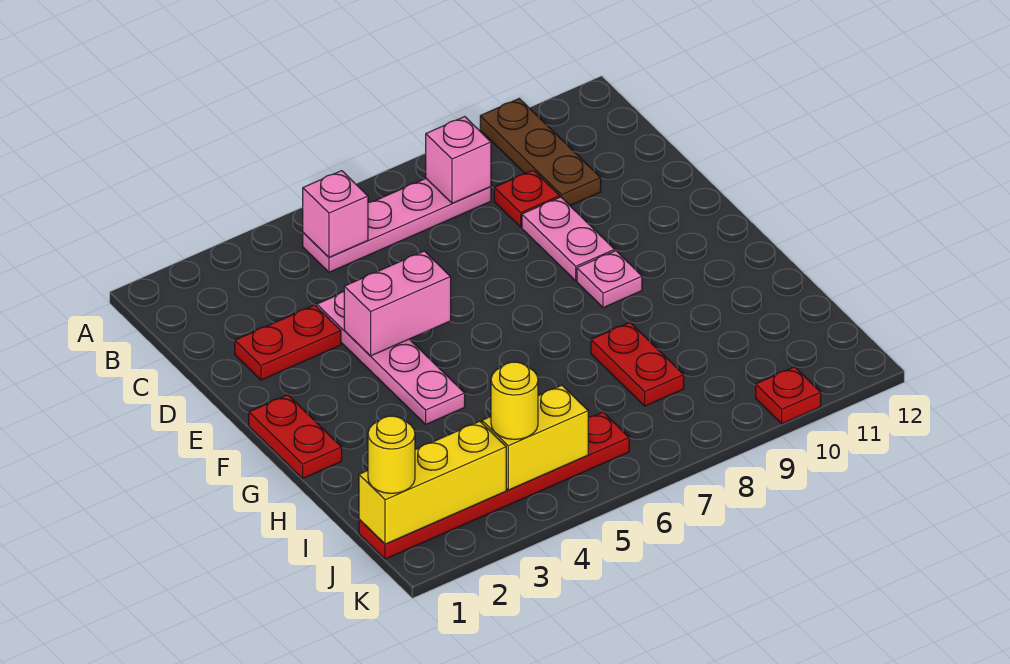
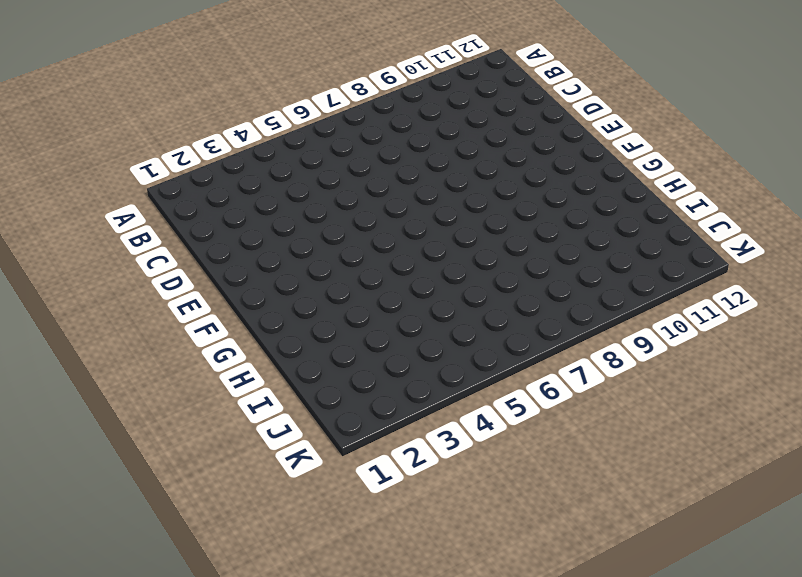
none -> brown 1x3 plate [480,99,601,205]
none -> pink 1x4 plate [303,179,491,272]
none -> red 1x1 plate [494,170,560,227]

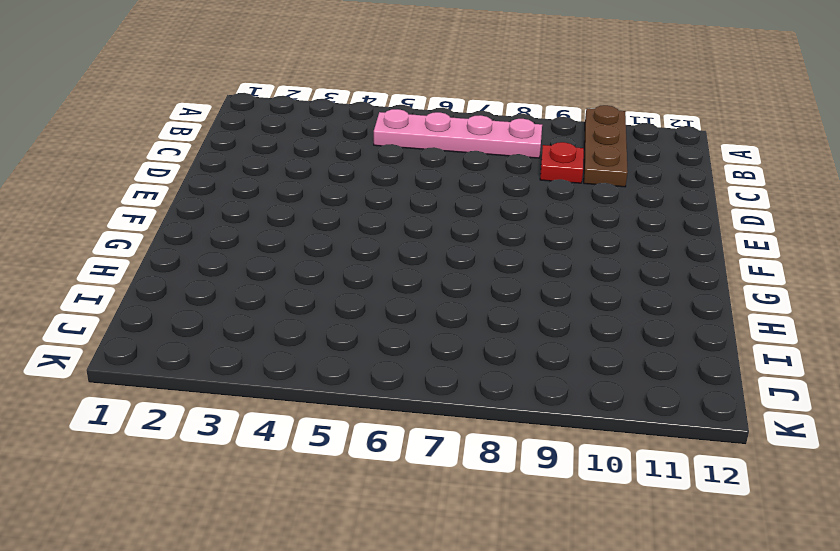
none -> red 1x2 plate [235,305,341,380]
none -> pink 1x4 plate [317,292,465,424]
none -> pink 1x2 plate [522,197,615,281]

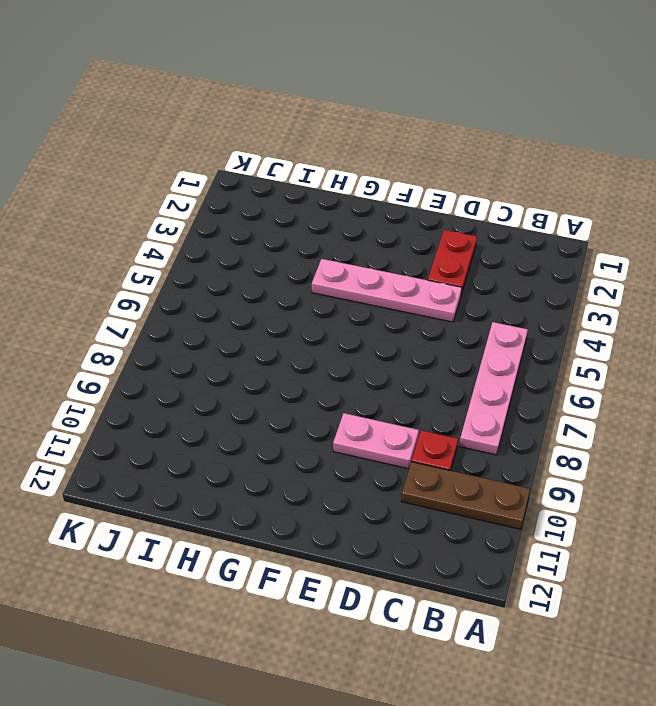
none -> red 1x2 plate [249,395,342,478]
none -> pink 1x1 plate [577,251,642,308]
none -> red 1x2 plate [591,323,684,406]

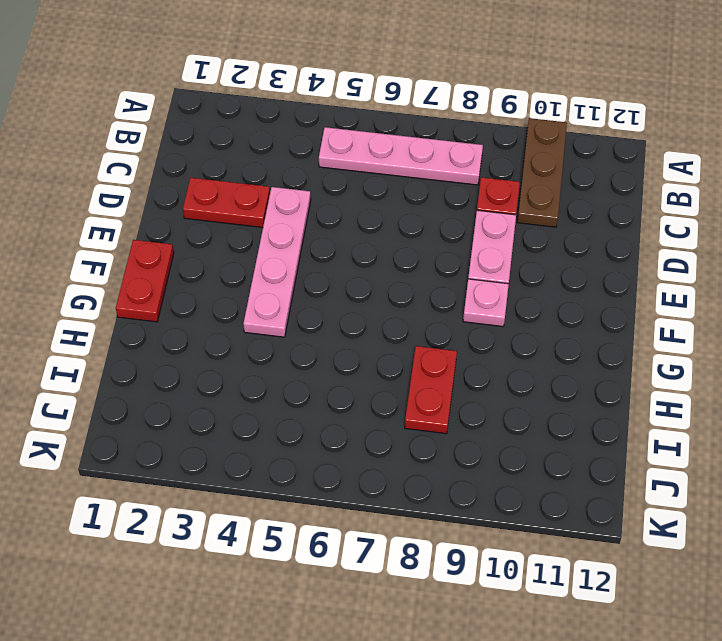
none -> red 1x6 plate [359,412,629,559]
none -> red 1x1 plate [756,367,821,424]
none -> pink 1x1 brick [303,171,368,257]

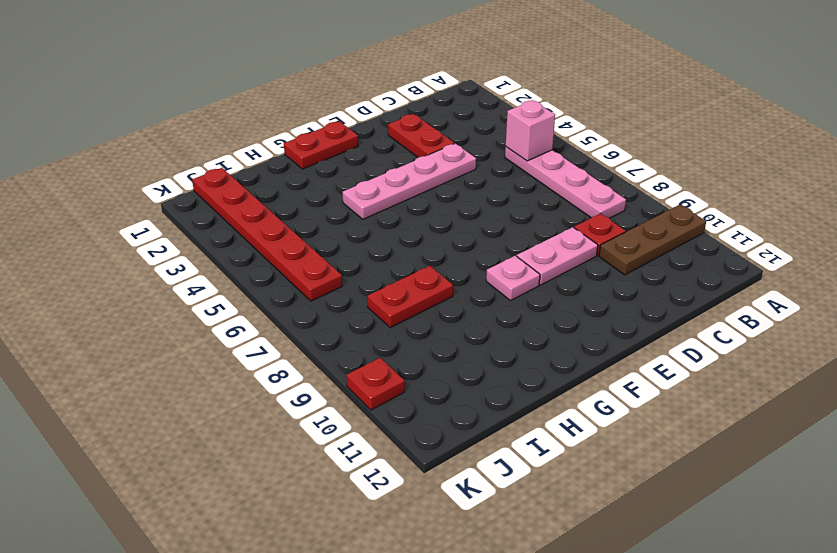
none -> pink 1x1 brick [426,117,491,203]
none -> pink 1x2 brick [344,251,451,356]
none -> yellow 1x3 brick [359,421,506,544]

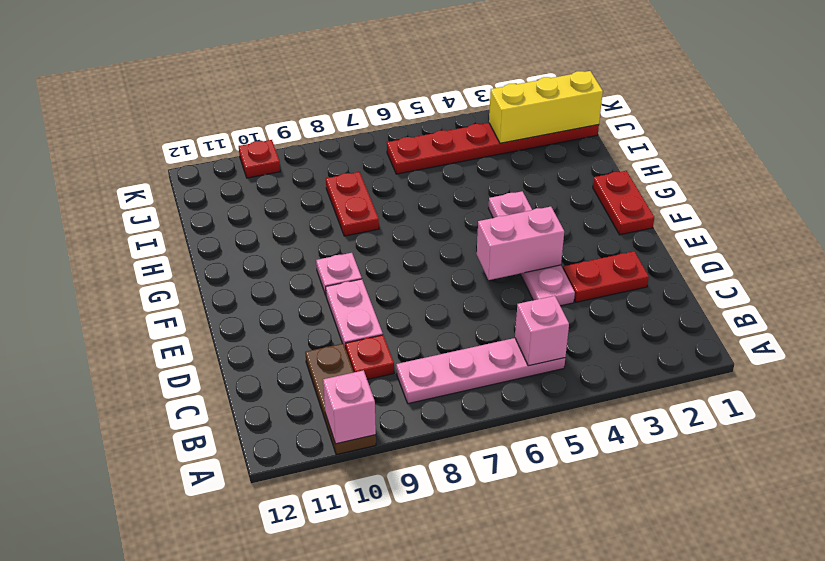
pink 1x1 brick [323,370,376,444] -> pink 1x1 brick moved to [426,117,491,203]
none -> yellow 1x2 brick [482,385,588,490]
none -> yellow 1x1 round brick [368,416,415,493]
none -> yellow 1x1 round brick [491,362,538,439]

